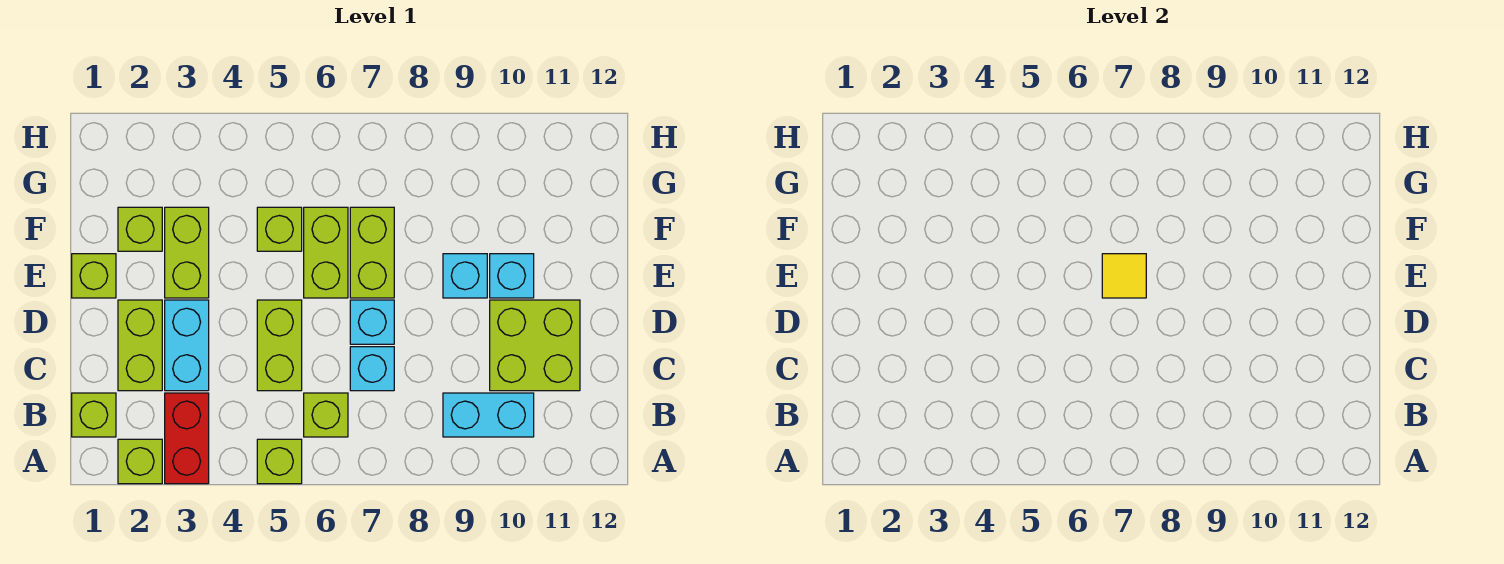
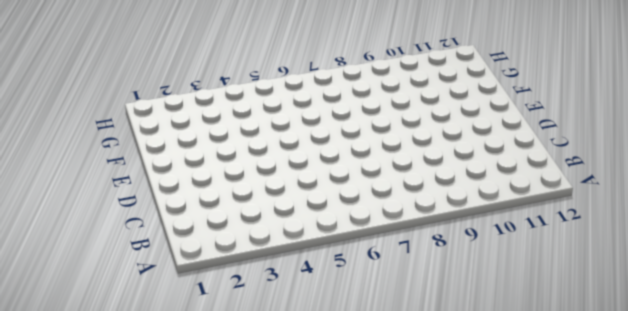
none -> lime 1x1 brick [118,439,162,484]
none -> red 1x2 brick [165,393,209,484]
none -> lime 1x1 brick [257,439,302,484]

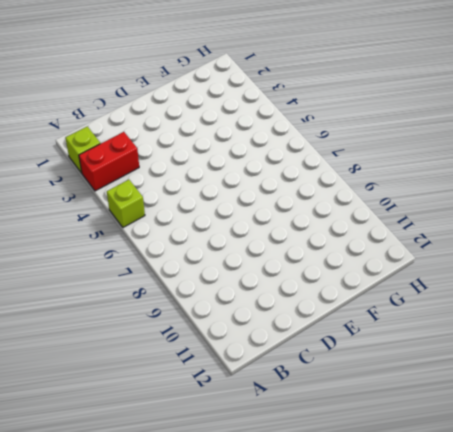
none -> lime 1x1 brick [72,393,116,437]
none -> lime 1x1 brick [304,393,348,437]
none -> cyan 1x2 brick [443,393,534,437]

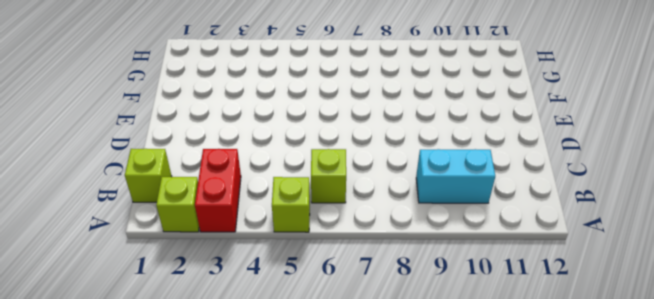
none -> lime 1x2 brick [118,300,162,391]
none -> cyan 1x2 brick [165,300,209,391]
none -> lime 1x2 brick [257,300,302,391]

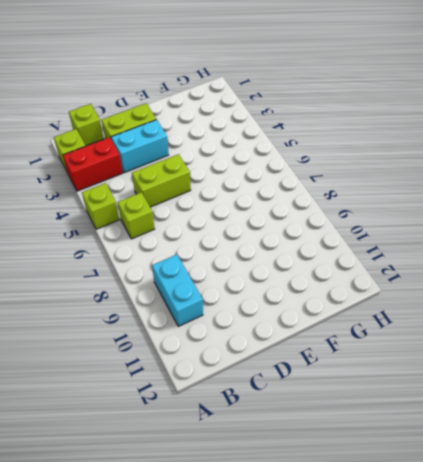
none -> cyan 1x1 brick [350,347,394,391]
none -> lime 2x2 brick [490,300,580,391]
none -> cyan 1x1 brick [350,300,394,344]

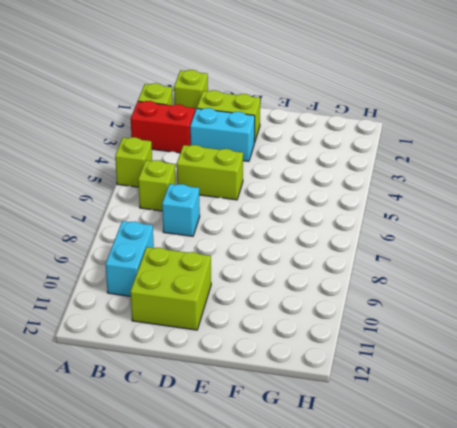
none -> cyan 1x1 brick [350,300,394,344]
none -> lime 1x1 brick [72,254,116,298]
none -> lime 1x2 brick [165,207,209,298]

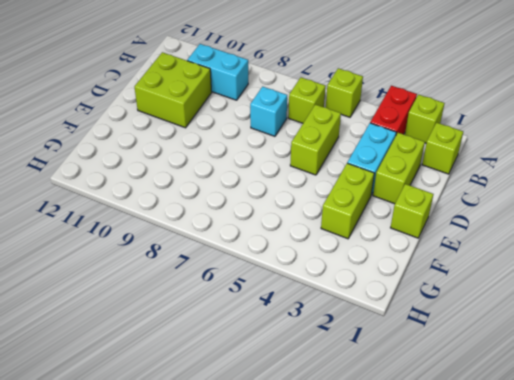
none -> cyan 1x1 brick [350,300,394,344]
none -> lime 1x2 brick [304,207,348,298]
none -> lime 1x2 brick [350,207,394,298]

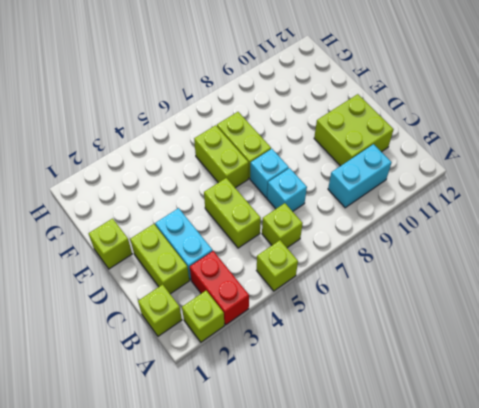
none -> lime 1x2 brick [165,207,209,298]
none -> cyan 1x1 brick [443,254,487,298]
none -> cyan 1x1 brick [490,254,534,298]

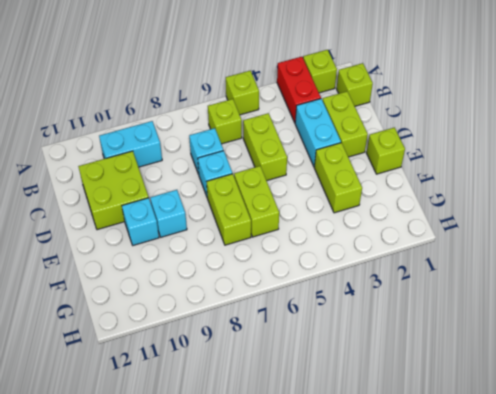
none -> lime 1x1 brick [118,207,162,251]
none -> lime 1x1 brick [257,207,302,251]
none -> yellow 1x1 tile [1102,254,1146,298]

